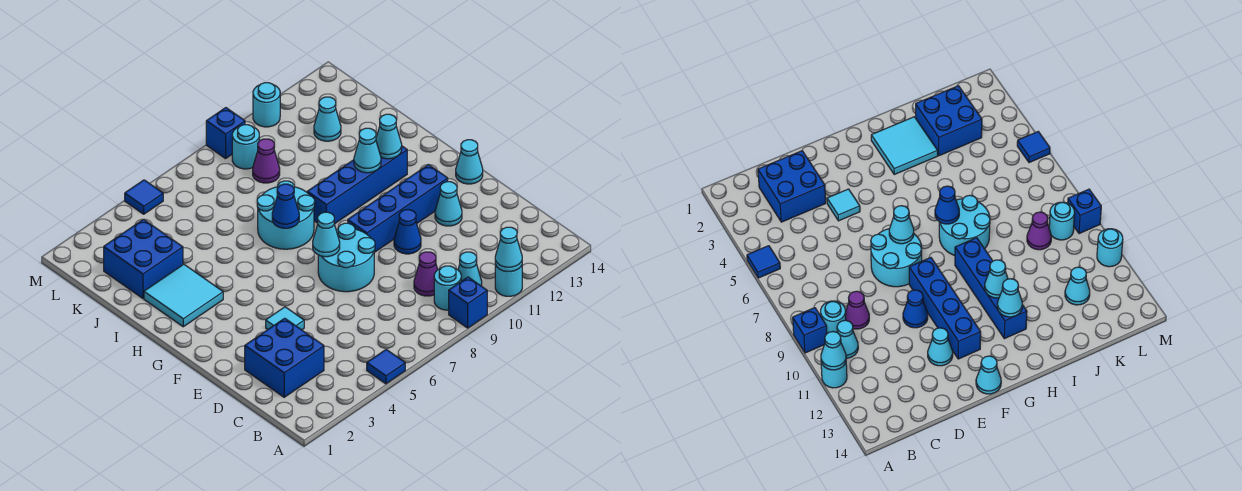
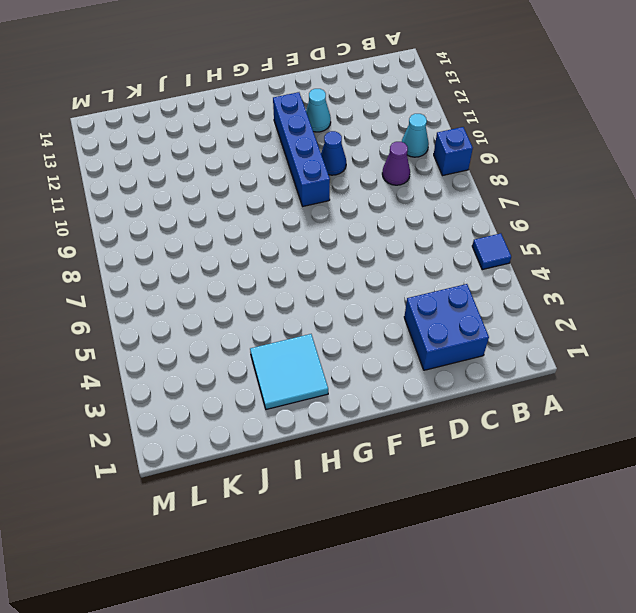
none -> cyan 1x1 round brick [495,265,522,296]
none -> cyan 1x1 round brick [434,266,461,310]
none -> cyan 1x1 tile [266,307,304,330]

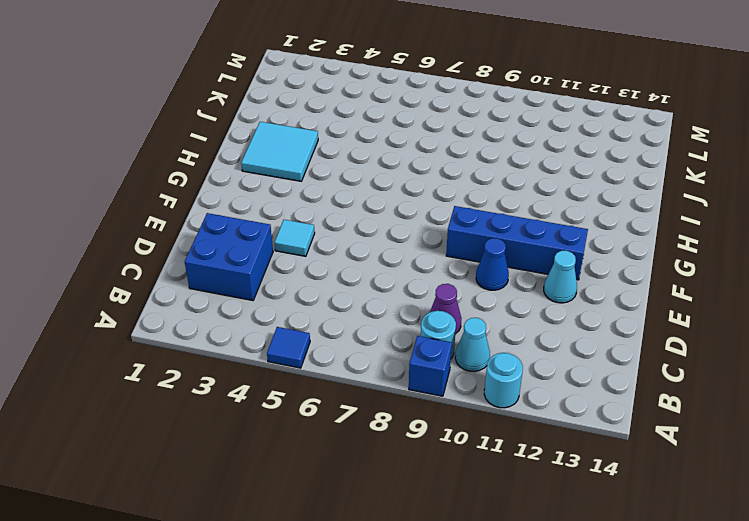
none -> cyan 2x2 round brick [318,223,375,292]
none -> cyan 1x1 cone [456,140,483,184]
none -> cyan 2x2 round brick [257,181,315,249]

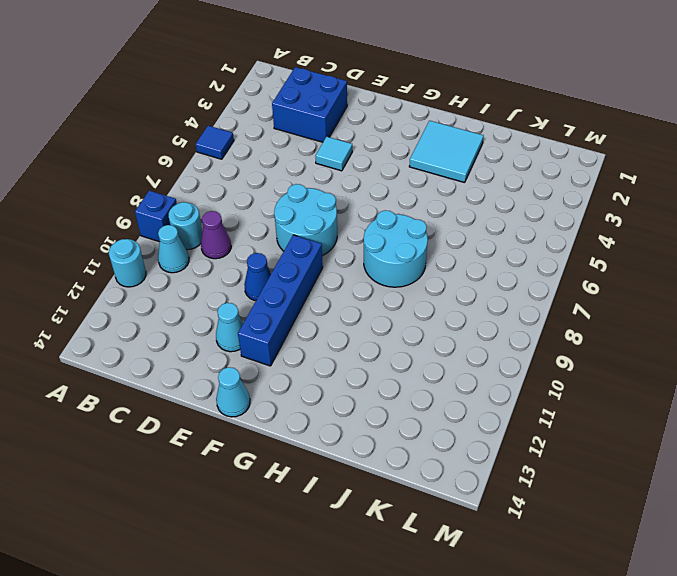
none -> blue 1x4 brick [307,146,407,224]
none -> blue 2x2 brick [104,219,183,298]
none -> purple 1x1 cone [253,139,280,183]

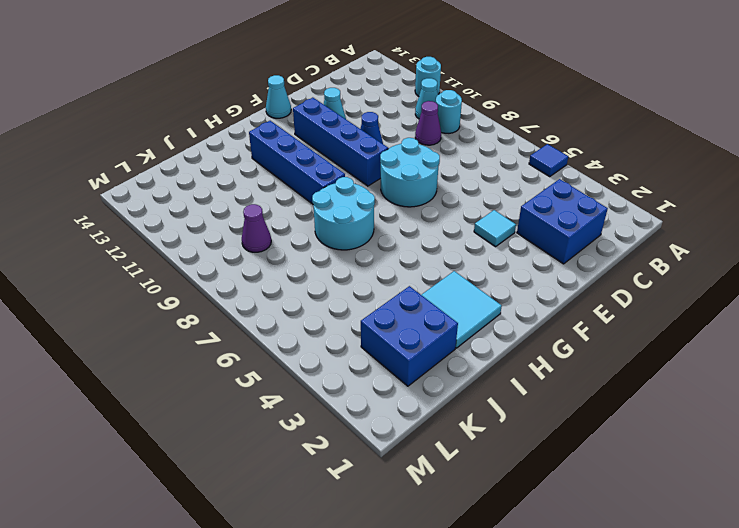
none -> blue 1x1 brick [449,277,487,328]
none -> cyan 1x1 cone [314,97,341,141]
none -> cyan 1x1 round brick [232,125,259,169]

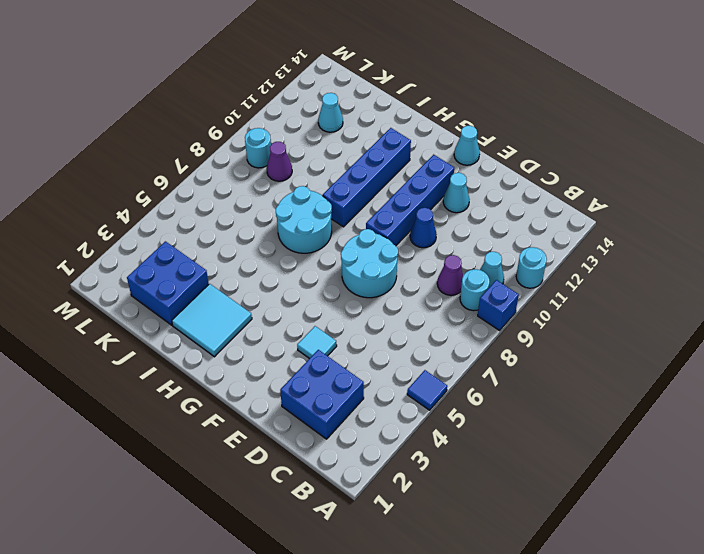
none -> blue 1x1 tile [125,180,163,214]
none -> blue 1x1 brick [206,108,245,159]
none -> cyan 1x1 round brick [253,83,280,127]

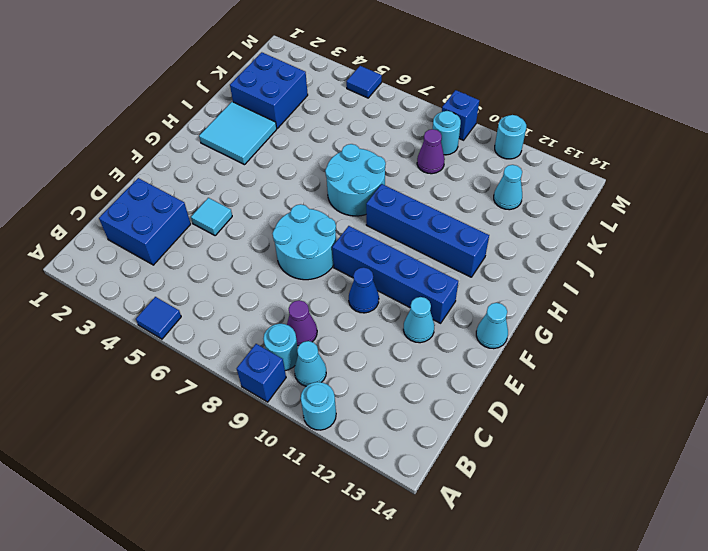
none -> cyan 1x1 cone [495,227,522,271]
none -> cyan 1x1 cone [313,212,340,257]
none -> blue 1x1 cone [272,184,299,228]

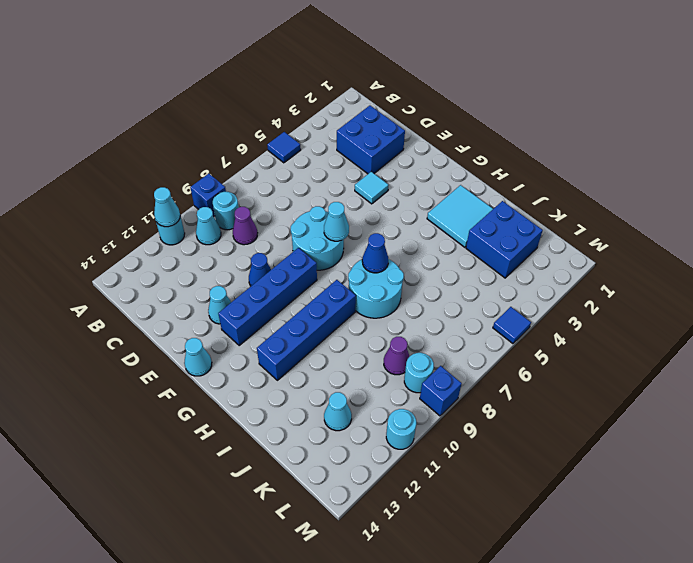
none -> cyan 1x1 cone [354,128,381,173]
none -> cyan 1x1 cone [376,114,402,159]

